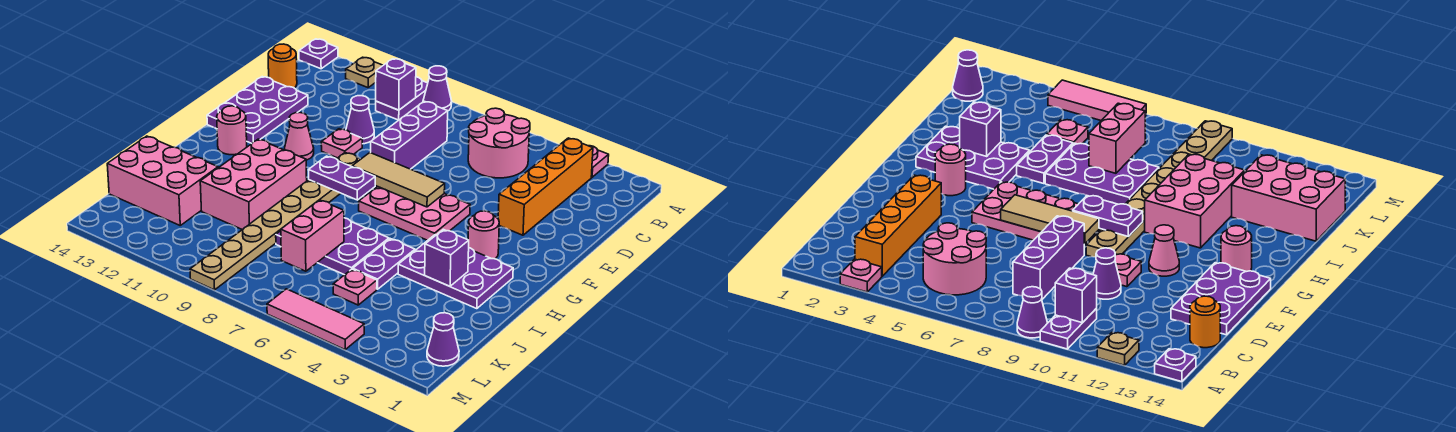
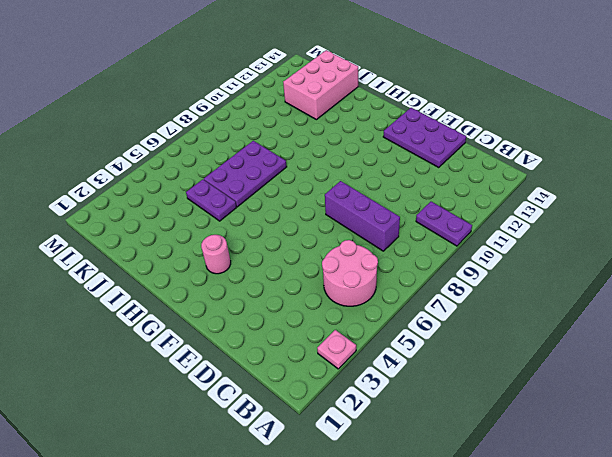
none -> purple 1x1 cone [423,66,452,111]
none -> tan 1x1 plate [346,57,383,88]
none -> purple 1x1 plate [299,39,338,69]
none -> orange 1x4 brick [498,138,593,235]

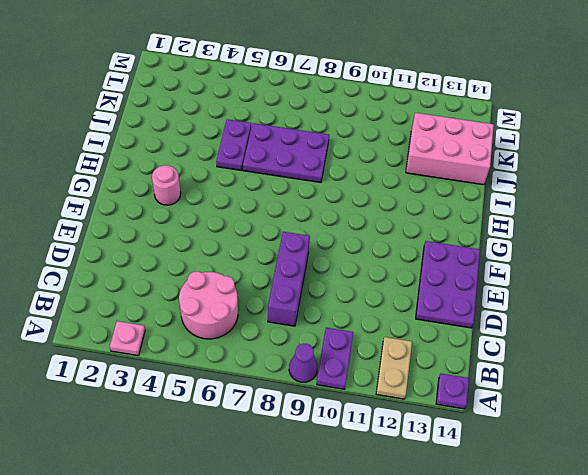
tan 1x2 plate [376,337,412,399] -> tan 1x1 plate [346,57,383,88]
none -> orange 1x4 brick [498,138,593,235]
none -> orange 1x1 round brick [268,44,297,88]
none -> purple 1x1 cone [346,96,374,144]
none -> pink 1x1 plate [321,129,362,158]

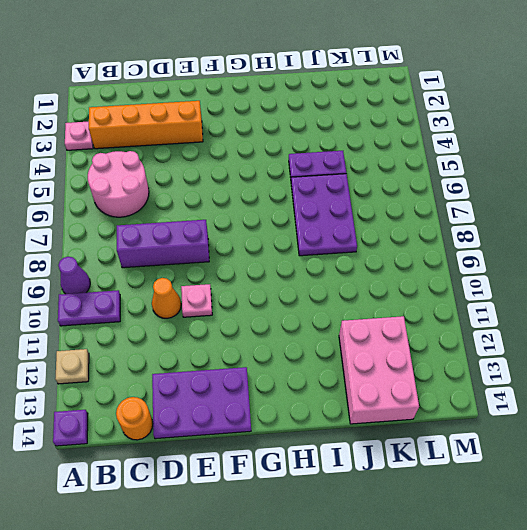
orange 1x1 cone [152,278,181,318] -> purple 1x1 cone [346,96,374,144]
none -> pink 2x3 plate [359,186,470,240]
none -> tan 1x8 plate [190,153,361,290]
none -> pink 1x1 cone [285,112,314,160]
none -> pink 1x1 round brick [468,211,499,259]

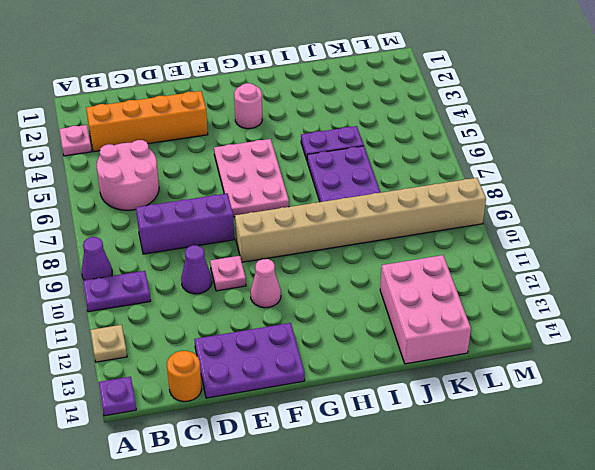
tan 1x8 brick [235,178,486,262] -> tan 1x8 plate [190,153,361,290]
none -> pink 1x1 round brick [217,106,247,155]
none -> purple 2x3 plate [398,235,513,309]
none -> pink 2x3 brick [200,139,307,230]
none -> pink 1x1 plate [333,269,377,305]

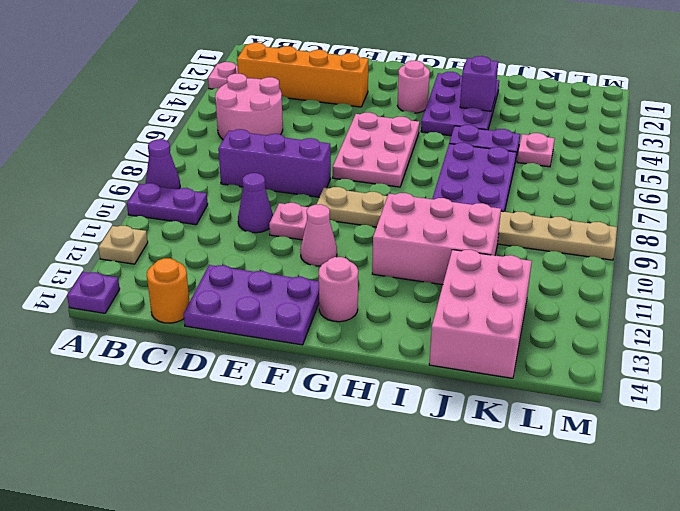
none -> purple 1x1 cone [427,313,459,366]
none -> pink 1x3 tile [267,289,364,349]
none -> purple 1x1 brick [376,59,416,110]
none -> tan 1x3 tile [352,153,445,207]

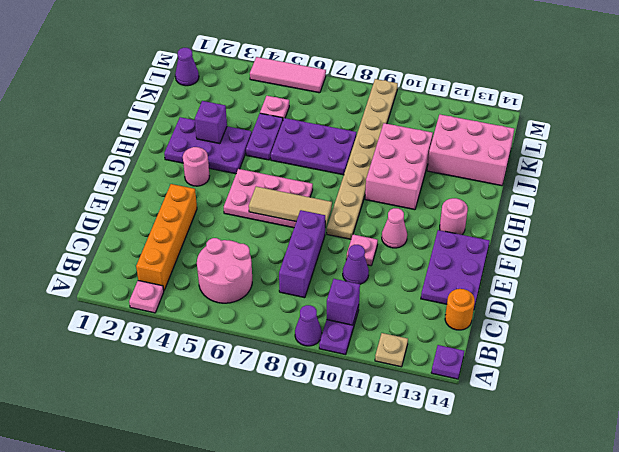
none -> purple 1x2 plate [309,156,375,200]
none -> pink 1x2 brick [281,200,344,271]

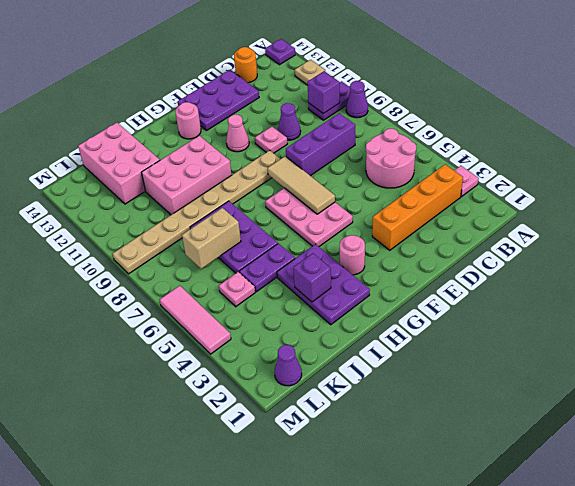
tan 1x2 brick [182,208,241,269] -> pink 1x2 brick [281,200,344,271]
none -> purple 1x2 plate [309,156,375,200]

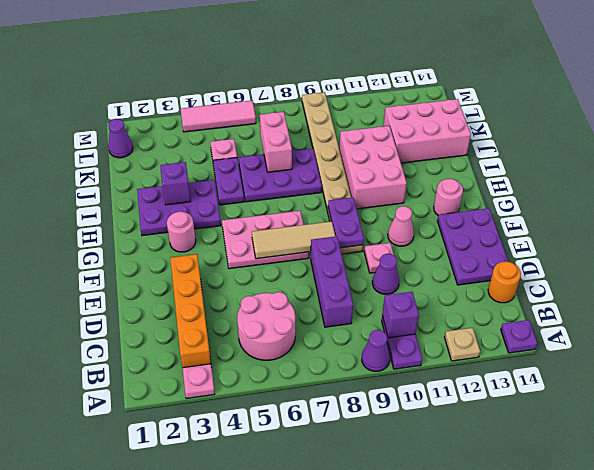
purple 1x2 plate [328,197,364,248] -> purple 1x2 plate turned to [309,156,375,200]

